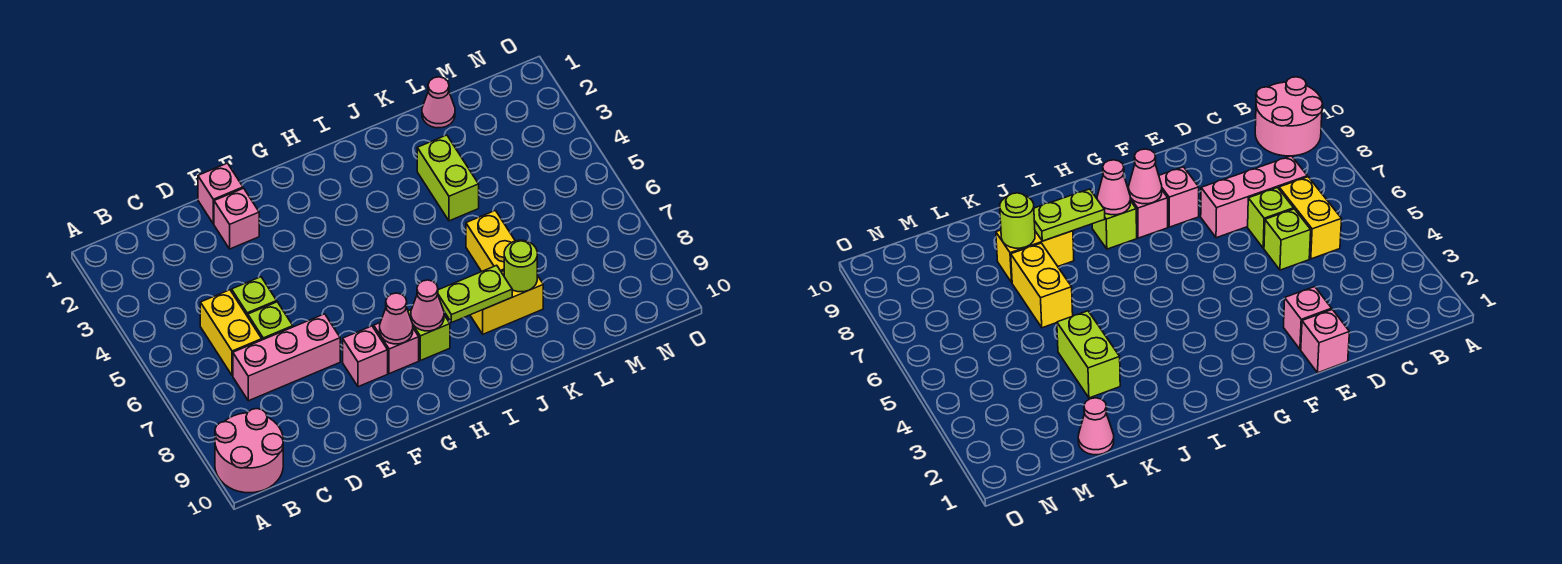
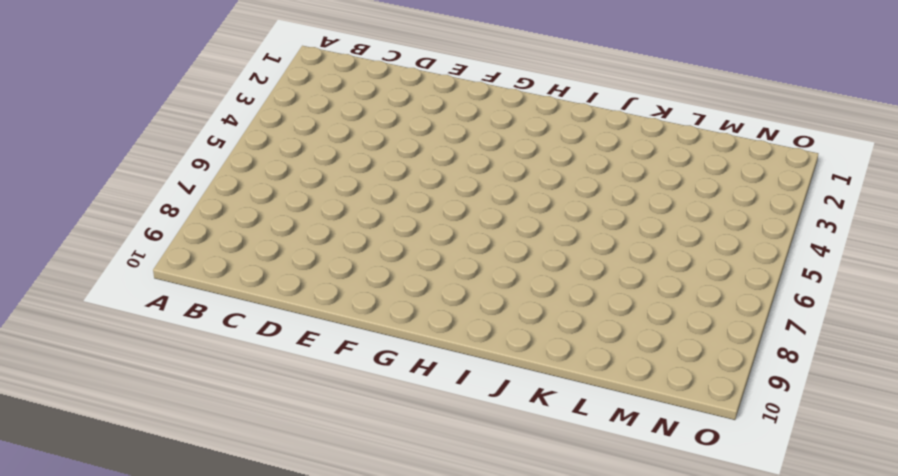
none -> pink 2x2 round brick [215,409,283,493]
none -> yellow 1x2 brick [200,290,262,376]
none -> pink 1x3 brick [233,314,340,401]

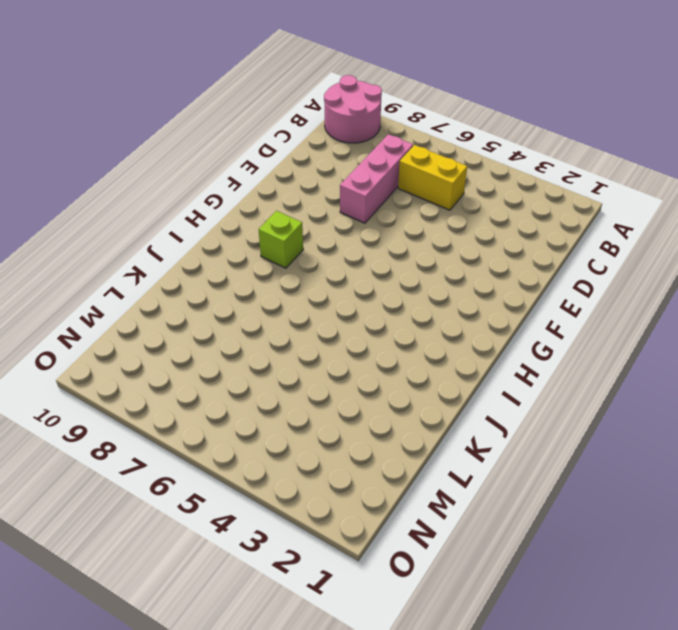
none -> lime 1x1 brick [232,277,277,316]
none -> lime 1x1 brick [248,302,293,340]
none -> pink 1x1 brick [198,163,243,224]

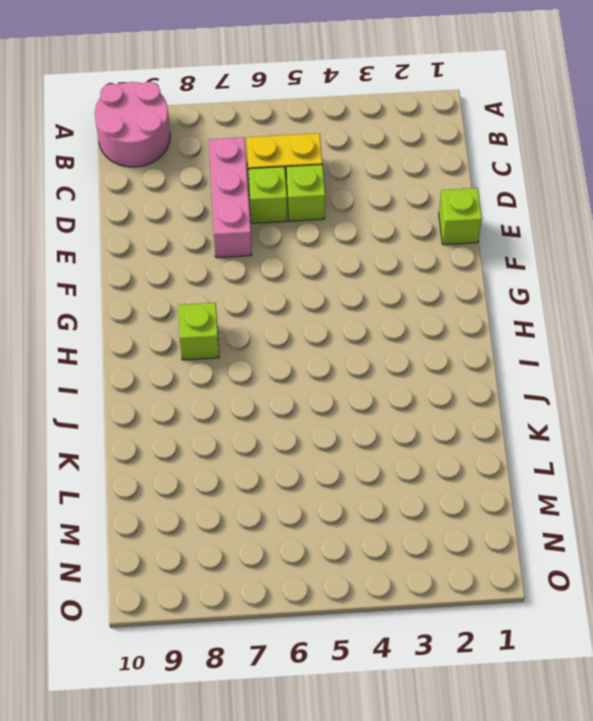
lime 1x1 brick [439,188,482,245] -> pink 1x1 brick [198,163,243,224]
none -> pink 1x1 brick [214,188,259,249]
none -> pink 1x1 brick [343,326,388,387]
none -> pink 1x1 brick [374,323,419,374]

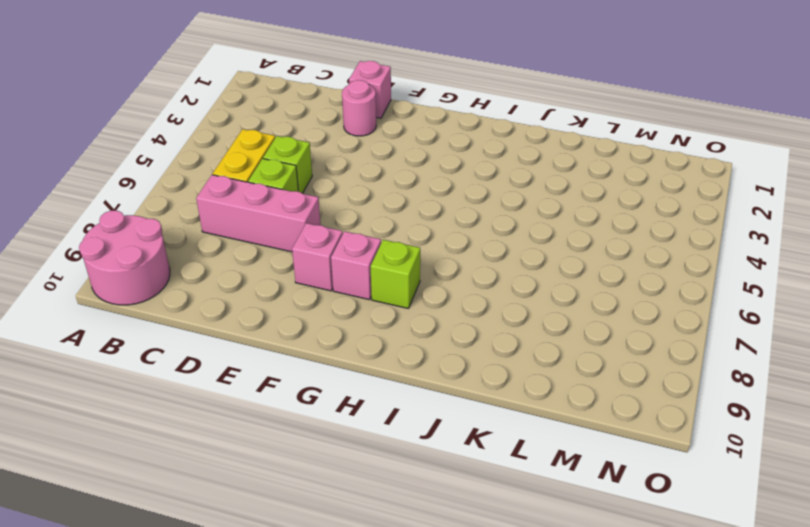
pink 1x1 round brick [342,80,376,136] -> pink 1x1 brick [214,188,259,249]
none -> yellow 1x2 brick [470,271,543,334]
none -> lime 1x2 brick [417,135,479,221]
none -> yellow 1x2 brick [466,210,515,272]

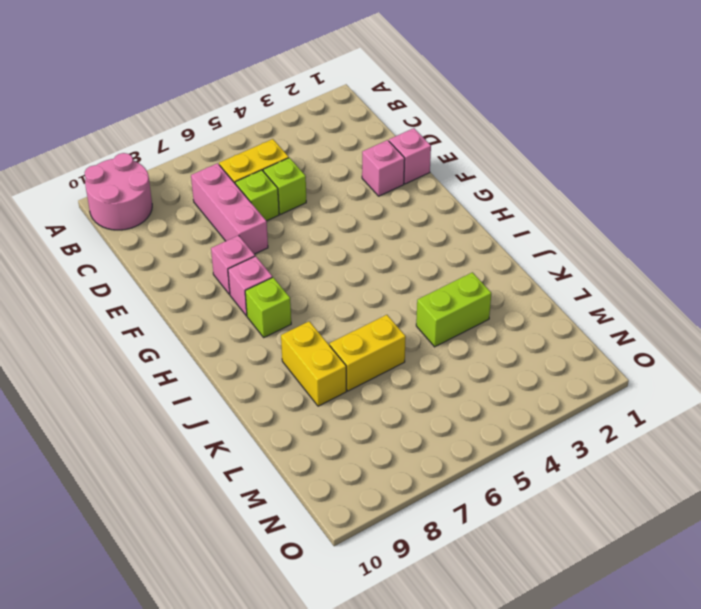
none -> pink 1x1 cone [422,77,455,128]
none -> pink 1x1 cone [380,293,413,344]
none -> pink 1x1 cone [411,280,444,331]

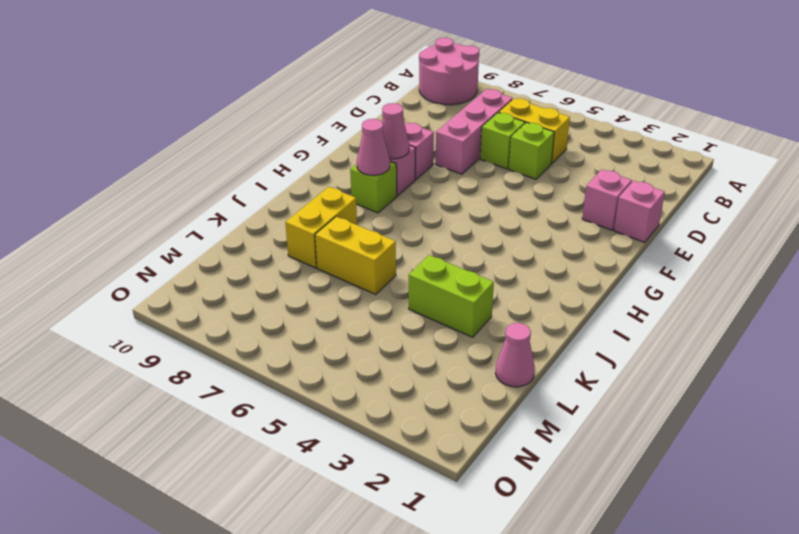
none -> lime 1x2 plate [438,265,512,323]
none -> lime 1x1 round brick [504,240,537,292]

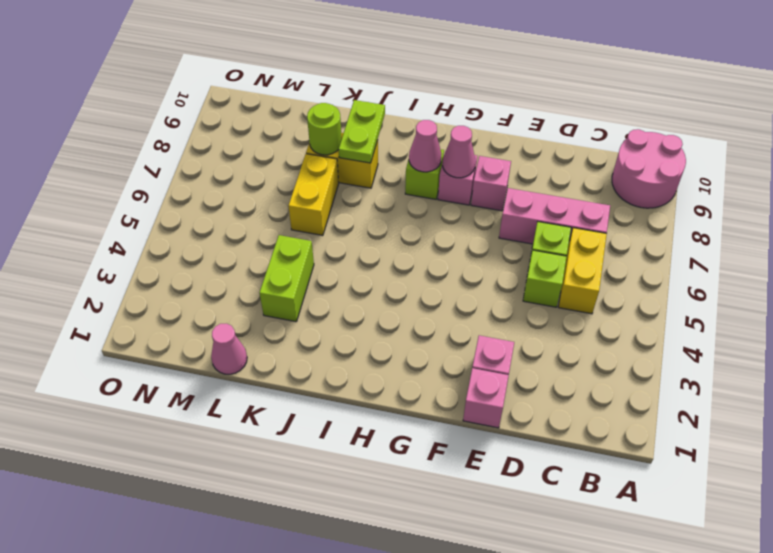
lime 1x2 plate [339,100,385,163] -> lime 1x2 plate turned to [438,265,512,323]

